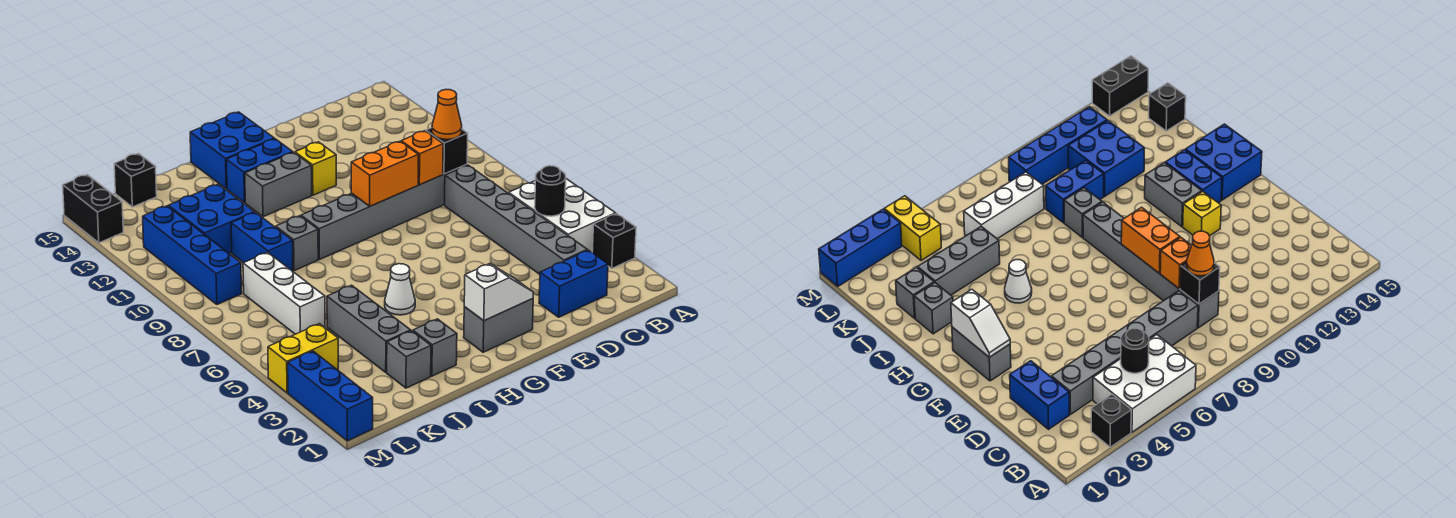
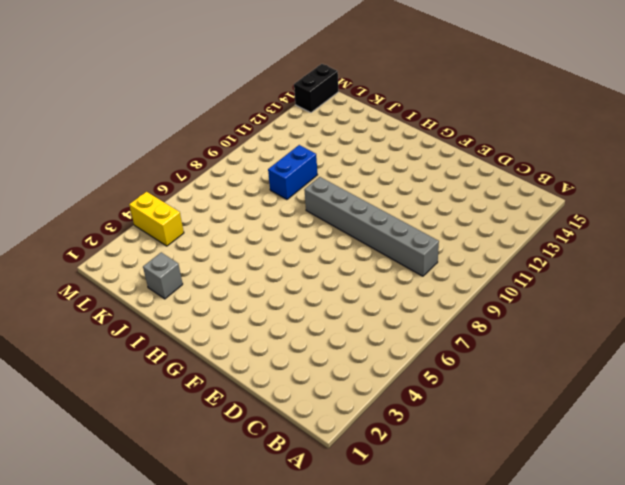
none -> black 1x1 brick [592,214,636,268]
none -> white 2x3 brick [509,179,616,252]
none -> blue 1x2 brick [539,250,608,317]

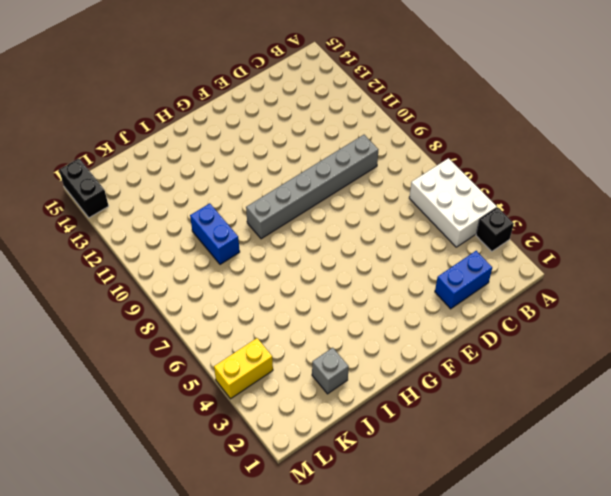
none -> grey 1x6 brick [445,165,587,274]
none -> grey 1x2 brick [464,299,533,352]
none -> yellow 1x1 brick [295,142,336,195]

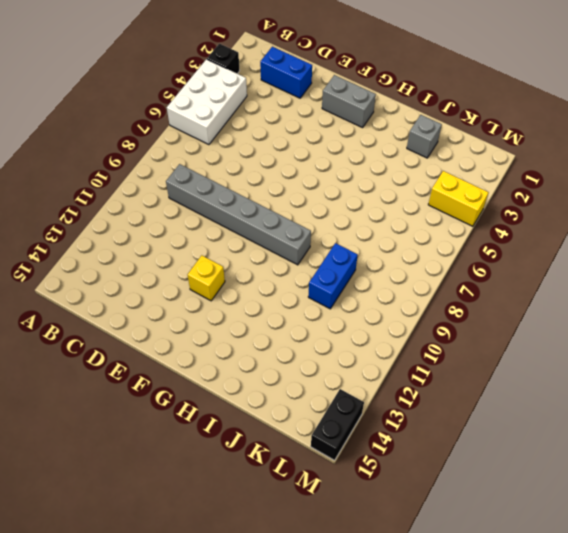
none -> grey 1x6 brick [445,165,587,274]
none -> grey 1x2 brick [245,152,312,217]
none -> blue 1x2 brick [226,139,293,203]

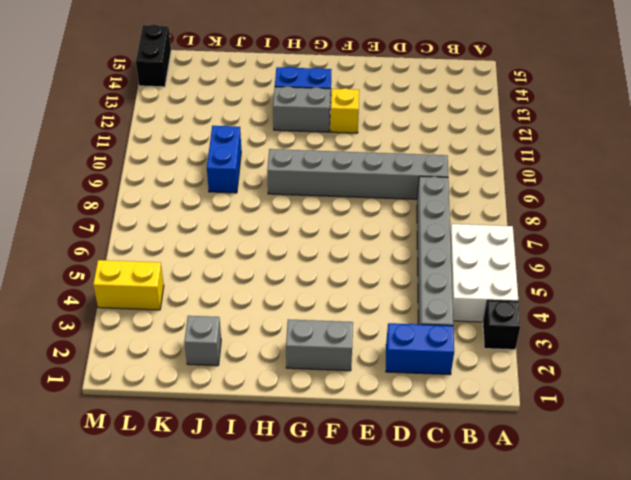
none -> blue 2x2 brick [190,112,274,189]
none -> white 1x1 cone [385,264,415,315]
none -> grey 1x1 brick [413,319,457,376]

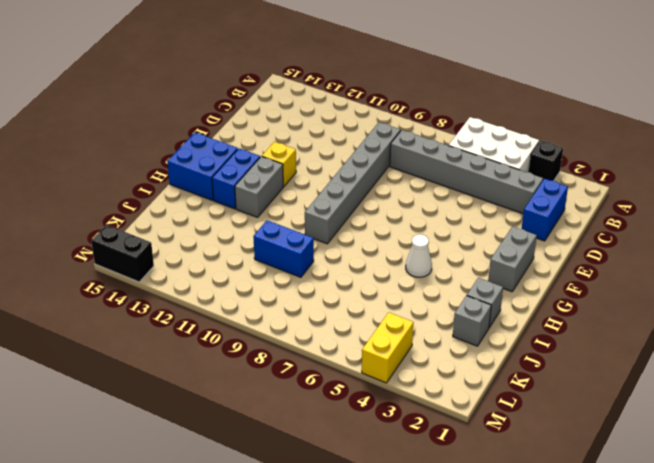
none -> grey 1x1 brick [276,216,318,271]
none -> grey 1x3 brick [327,285,411,372]
none -> blue 2x2 brick [168,184,255,254]

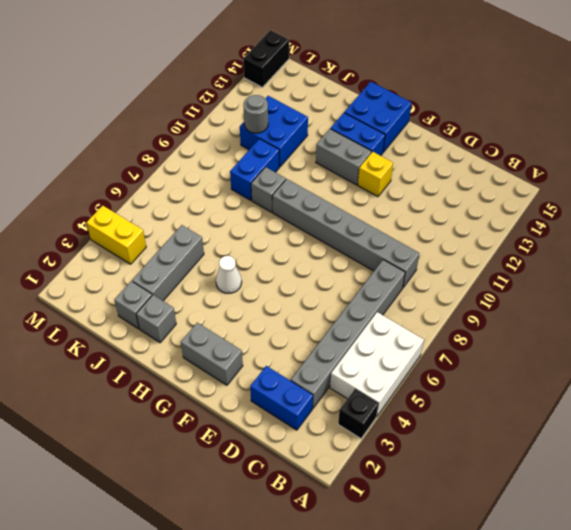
grey 1x1 round brick [243,95,268,133] -> none
none -> white 1x3 brick [243,252,325,334]
none -> black 1x1 brick [114,153,157,207]
none -> blue 1x4 brick [143,206,242,304]

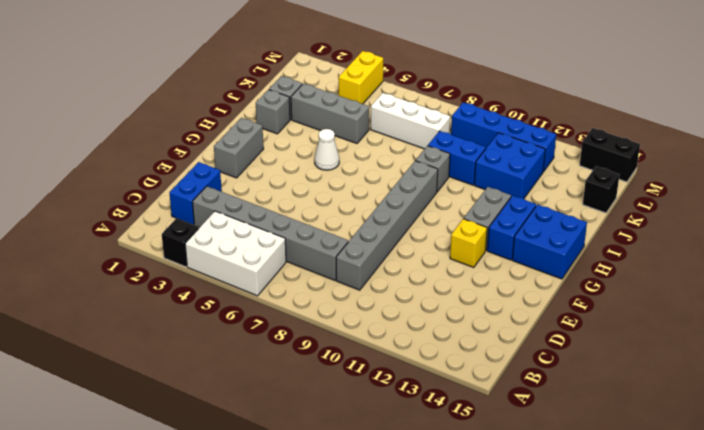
none -> blue 1x3 brick [288,351,373,441]
none -> black 1x1 round brick [535,166,566,216]
none -> black 1x1 brick [426,128,468,174]

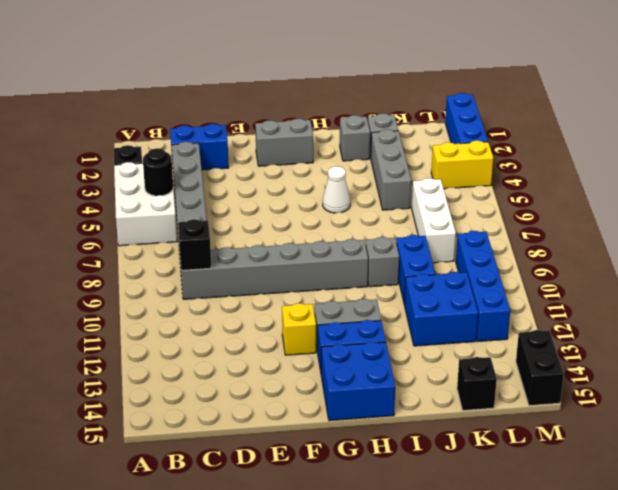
none -> orange 1x1 brick [401,131,443,185]
none -> orange 1x2 brick [351,141,418,206]
none -> white 1x2 slope [464,264,534,321]

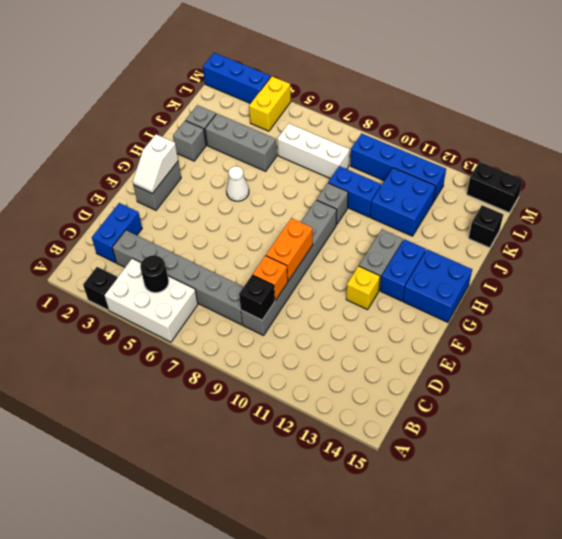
none -> orange 1x1 cone [432,90,462,140]

